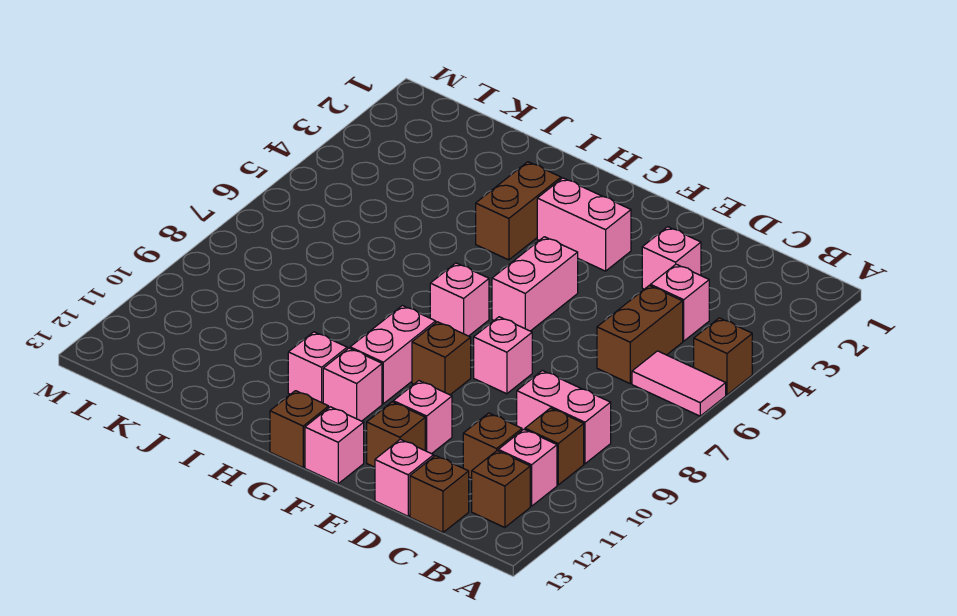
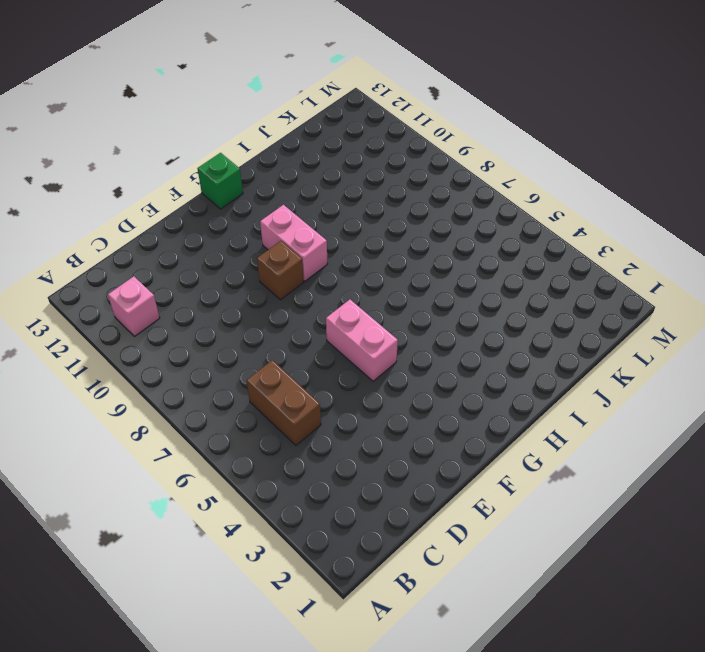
green 1x1 brick [198,153,243,209] -> brown 1x1 brick [270,391,329,467]
none -> brown 1x1 brick [694,318,752,395]
none -> pink 1x2 tile [632,351,726,416]
none -> pink 1x2 brick [517,371,611,464]

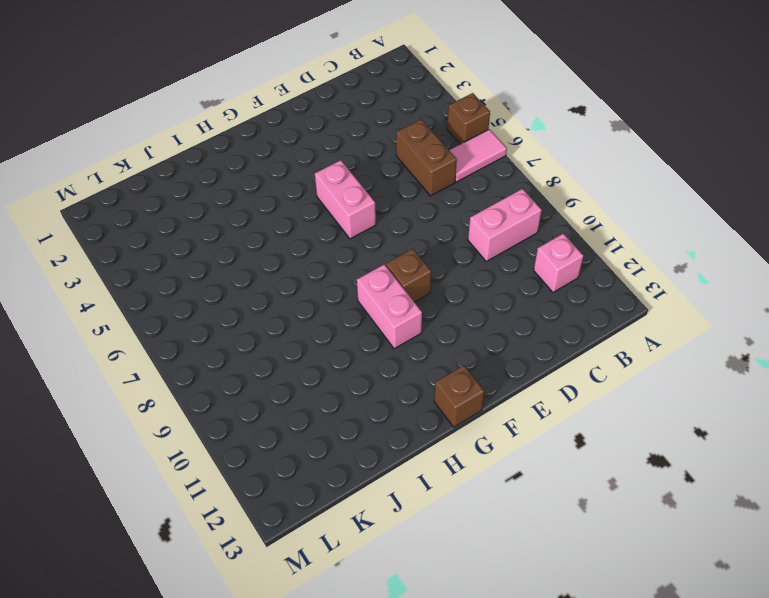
none -> brown 1x1 brick [525,408,584,485]
none -> brown 1x1 brick [472,451,530,528]
none -> pink 1x1 brick [650,264,709,341]

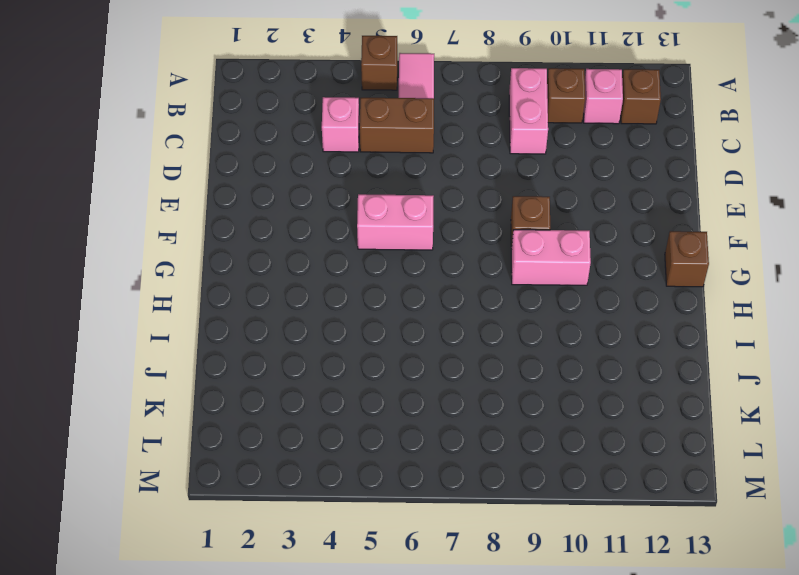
none -> brown 1x1 brick [463,413,522,479]
none -> brown 1x1 brick [410,456,469,532]
none -> pink 1x1 brick [642,227,701,289]

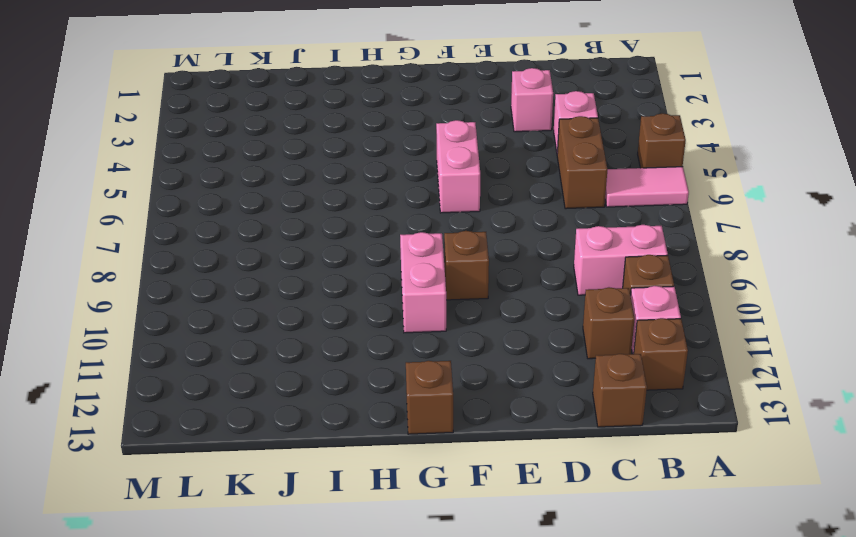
none -> pink 1x1 brick [375,439,434,516]
none -> pink 1x1 brick [474,317,532,394]
none -> pink 1x1 brick [393,381,452,454]

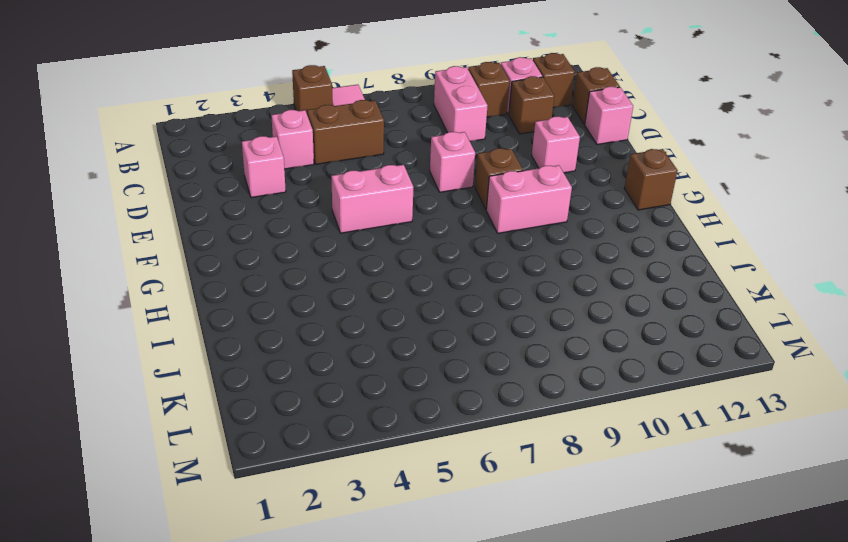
none -> brown 1x1 brick [367,402,425,467]
none -> pink 1x2 brick [537,178,631,271]
none -> pink 1x1 brick [305,407,364,484]

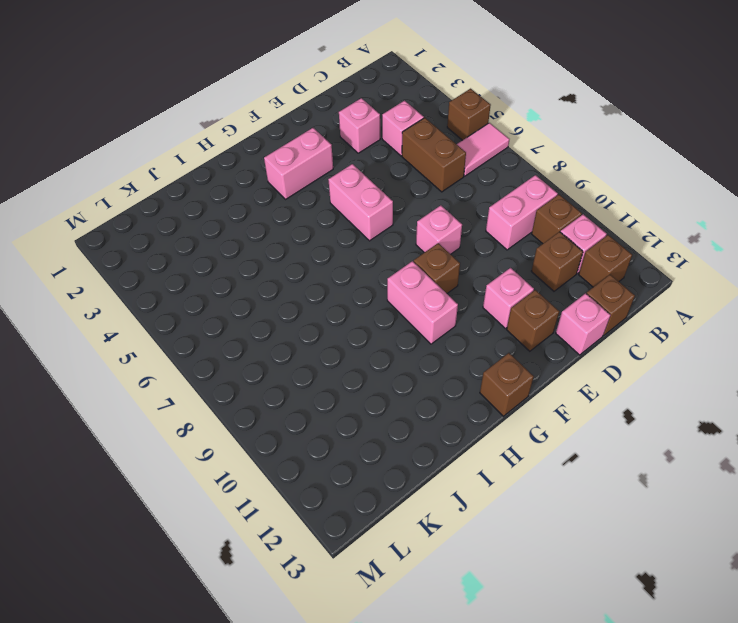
none -> pink 1x1 brick [305,407,364,484]
none -> pink 1x1 brick [430,263,489,336]
none -> pink 1x1 brick [323,348,382,421]

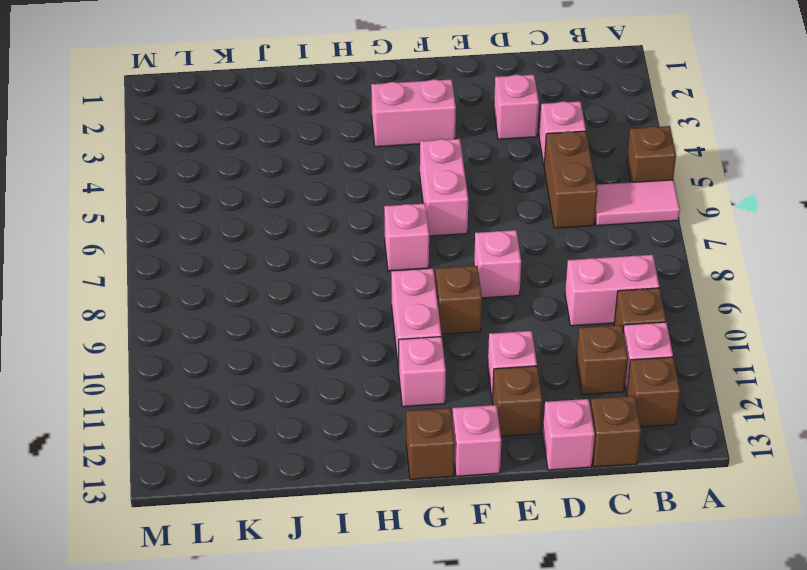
none -> brown 1x2 brick [476,162,561,260]
none -> pink 1x1 brick [288,332,347,403]

